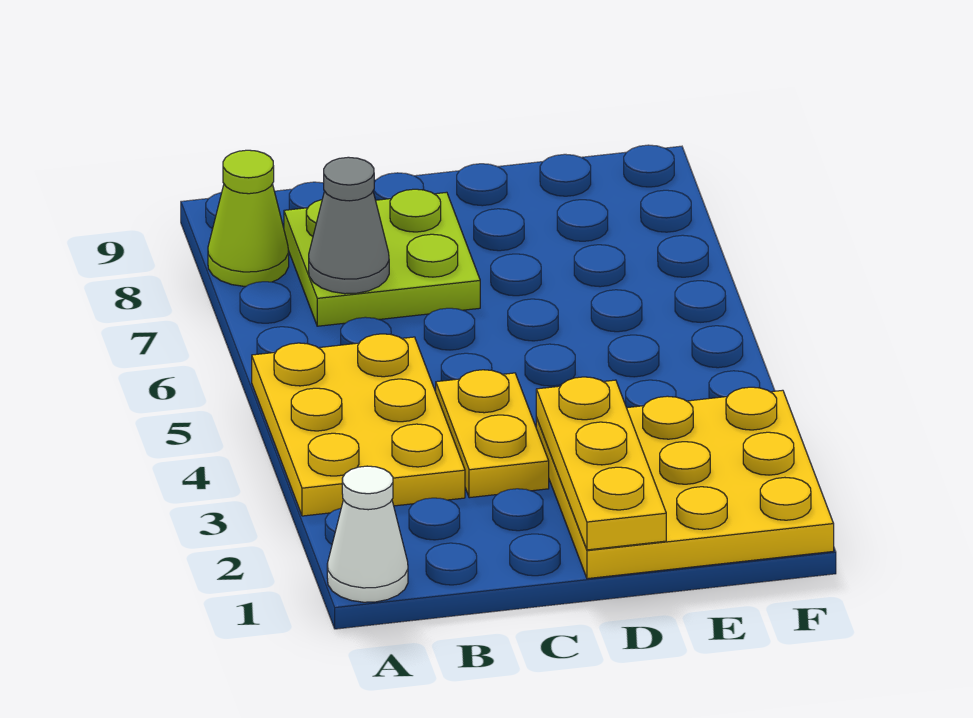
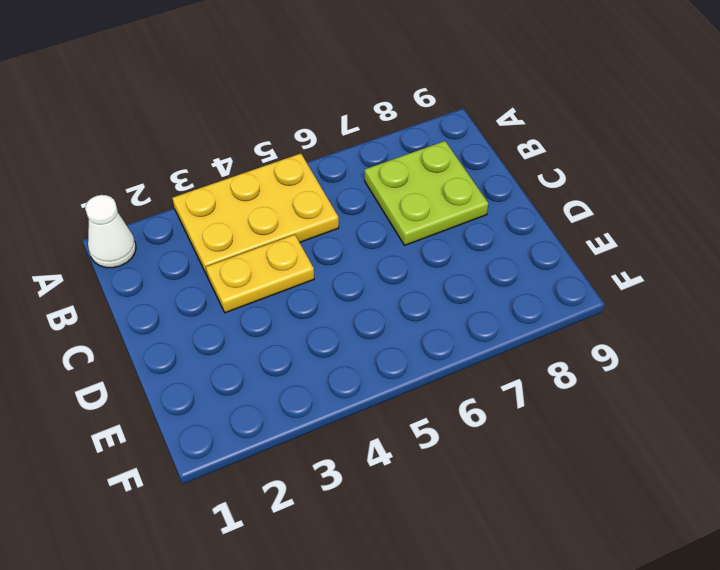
none -> lime 1x1 cone [208,150,289,286]
none -> yellow 3x3 plate [536,387,834,579]

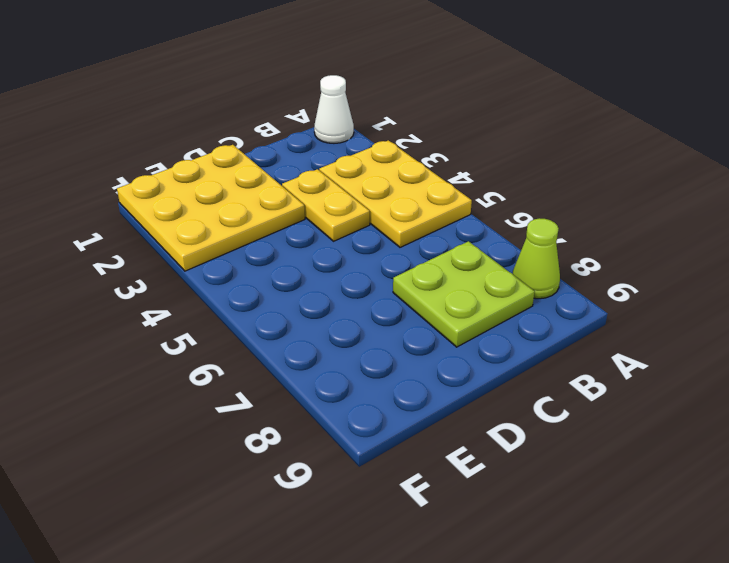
none -> grey 1x1 cone [309,157,389,294]
none -> yellow 1x3 plate [536,377,666,550]

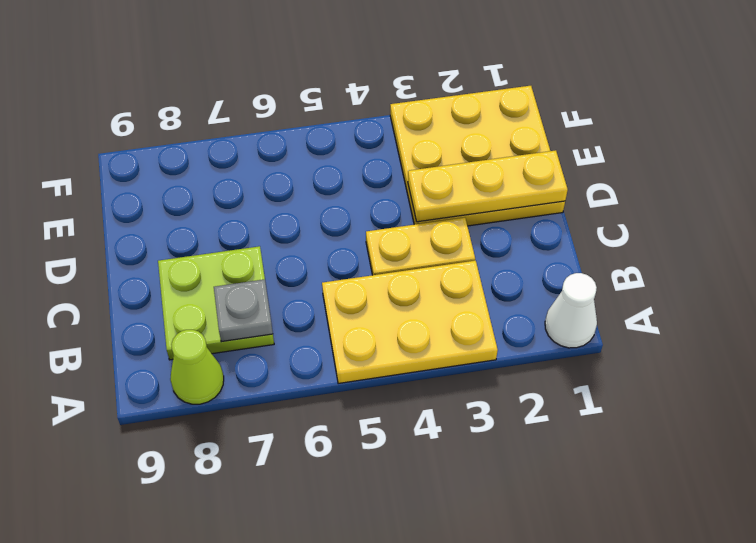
grey 1x1 plate [214,279,273,342] -> grey 1x1 cone [309,157,389,294]

